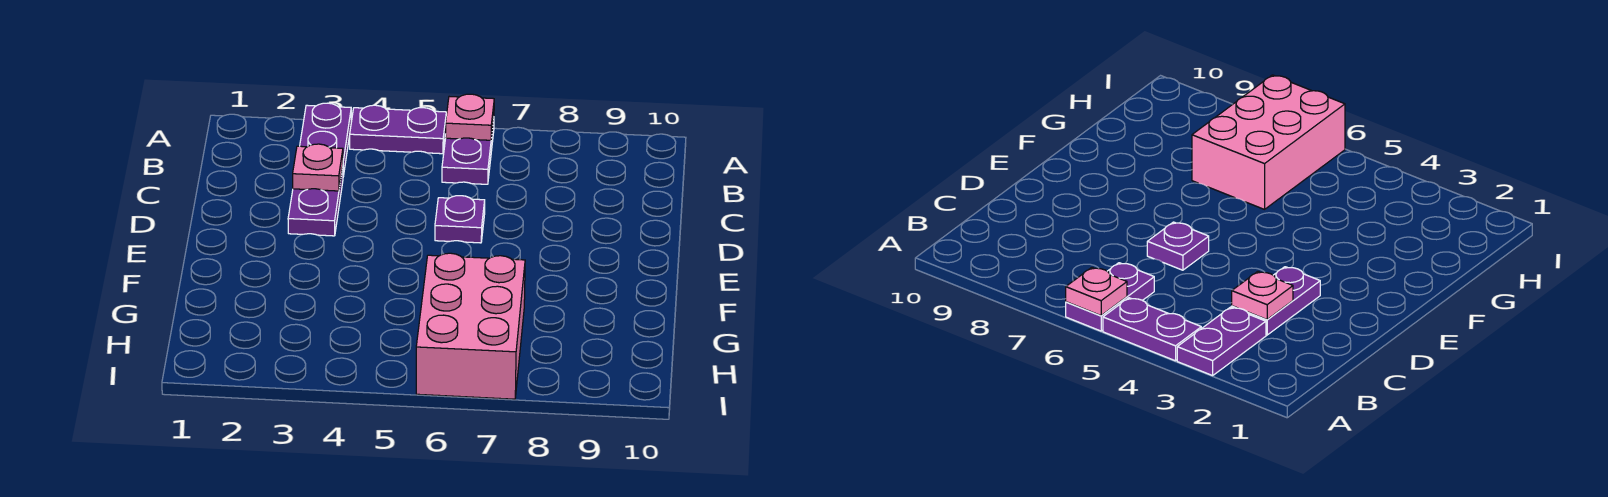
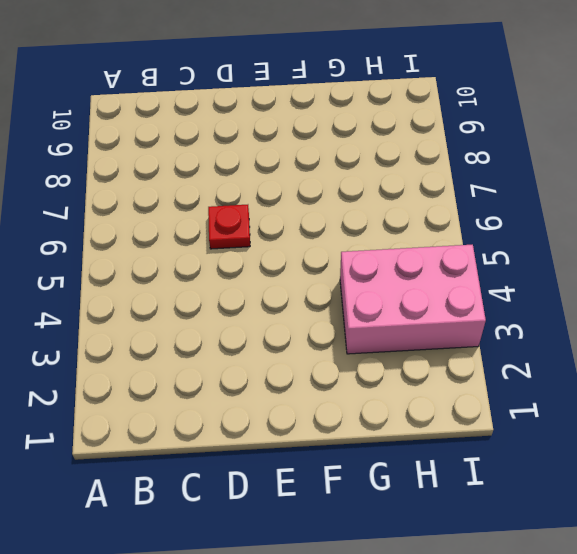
red 1x1 plate [208,205,250,249] -> purple 1x1 plate [435,196,485,243]
pink 2x3 brick [340,245,486,354] -> pink 2x3 brick moved to [416,253,525,399]
none -> purple 1x2 plate [300,103,351,176]
none -> purple 1x2 plate [350,105,446,154]

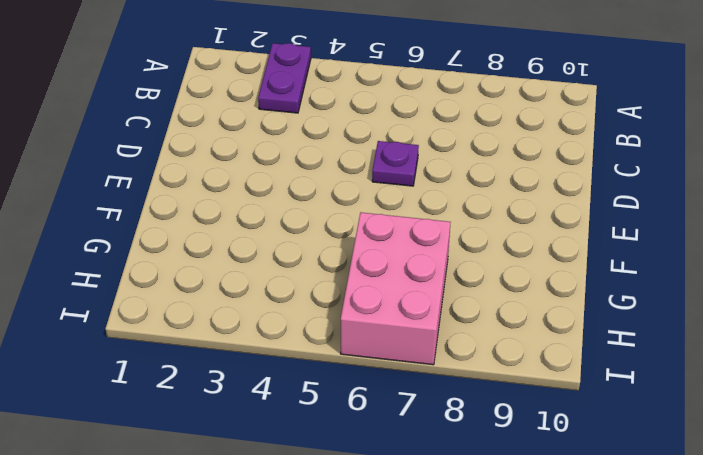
none -> purple 1x2 plate [350,105,446,154]
none -> purple 1x2 plate [442,119,494,184]

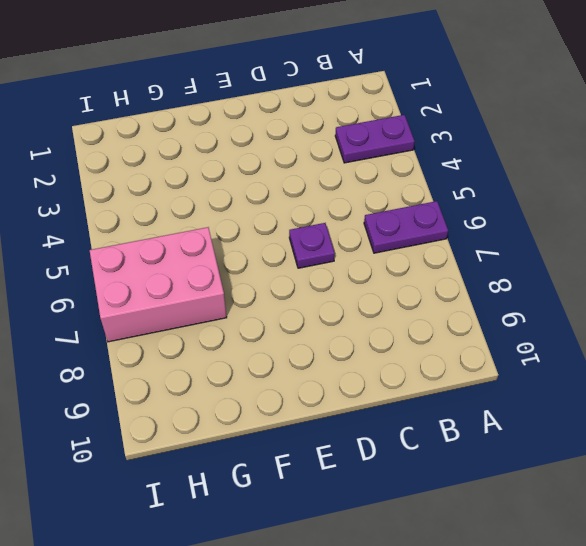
none -> purple 1x2 plate [350,105,446,154]
none -> purple 1x2 plate [288,167,343,236]

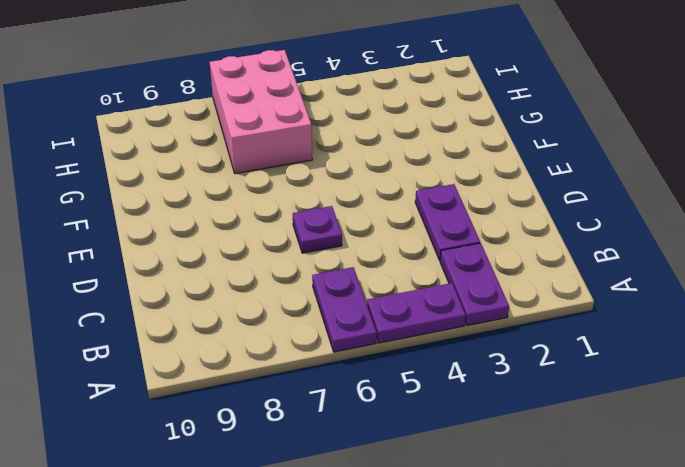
none -> pink 1x1 plate [445,94,494,140]
none -> pink 1x1 plate [293,144,343,191]

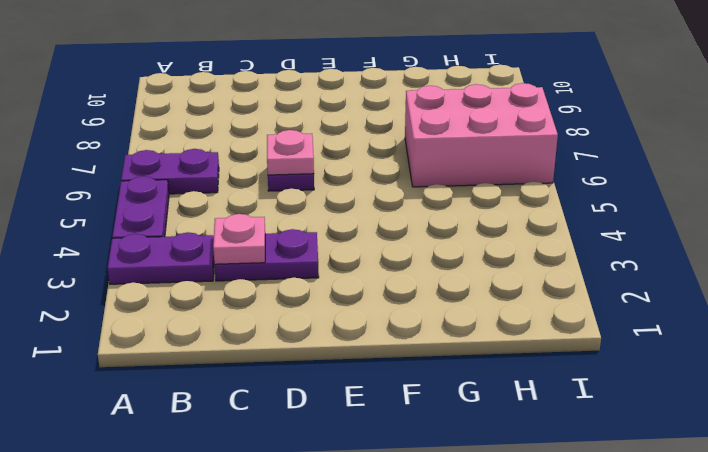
pink 1x1 plate [267,130,314,175] -> pink 1x1 plate moved to [445,94,494,140]

